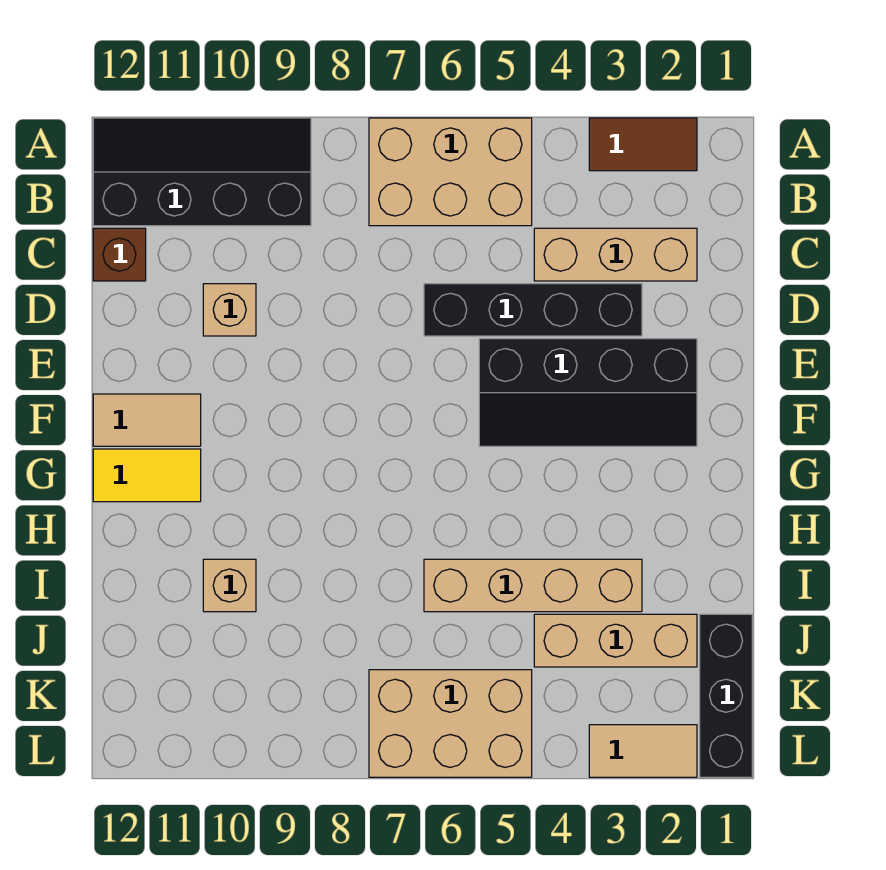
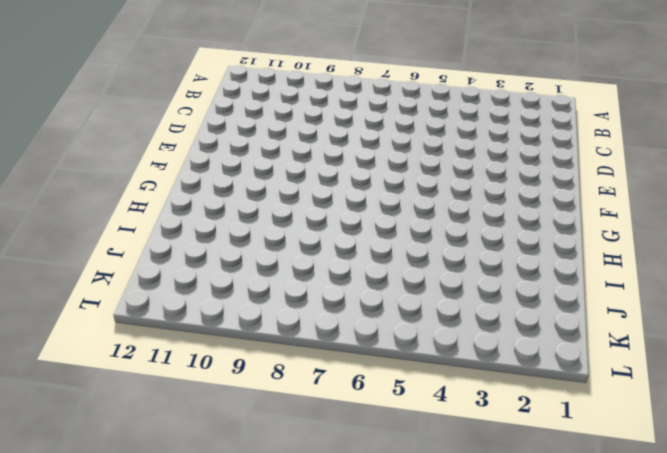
none -> brown 1x2 tile [589,118,697,171]
none -> tan 2x3 brick [369,118,532,226]
none -> black 2x4 slope [93,118,311,226]

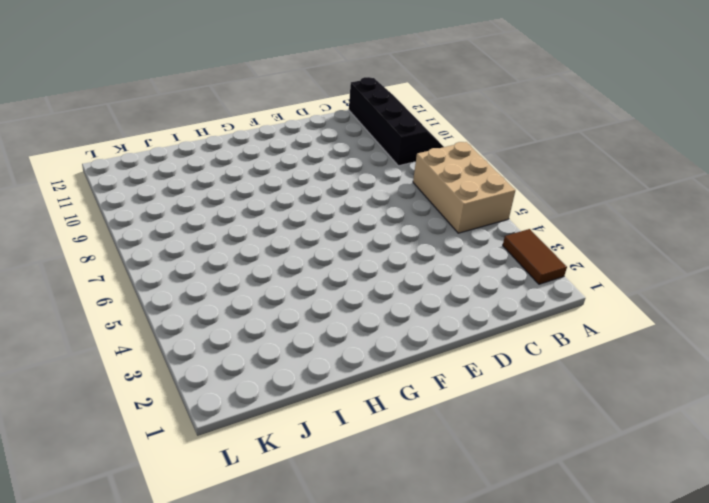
none -> tan 1x3 brick [534,228,697,281]
none -> brown 1x1 brick [93,228,146,281]
none -> black 1x4 brick [424,284,642,336]

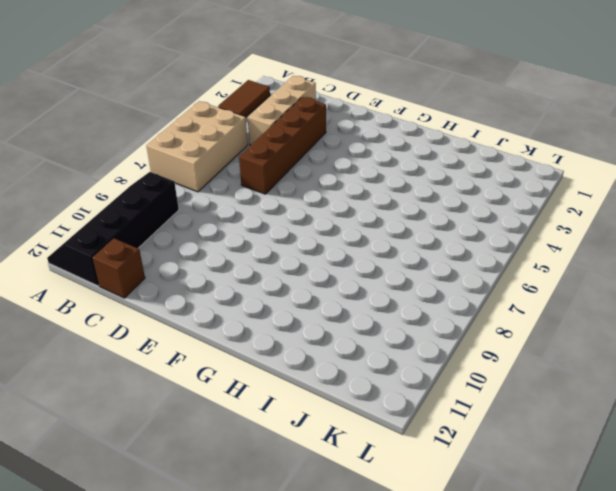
brown 1x4 brick [239,97,326,194] -> black 1x4 brick [424,284,642,336]
none -> tan 1x1 brick [203,284,256,336]
none -> black 2x4 slope [479,339,697,446]
none -> tan 1x2 tile [93,394,201,446]

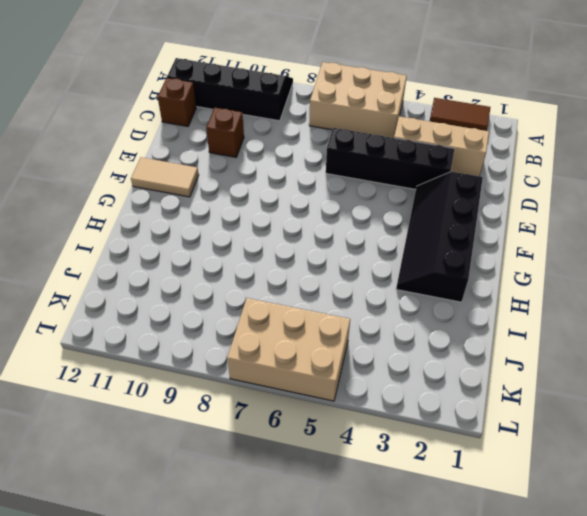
brown 1x1 brick [206,108,244,157] -> tan 1x1 brick [203,284,256,336]
black 2x4 slope [396,172,483,302] -> black 2x4 slope turned to [479,339,697,446]
none -> yellow 1x2 tile [93,449,201,502]
none -> tan 1x4 brick [424,559,642,612]
none -> tan 1x1 brick [203,559,256,612]

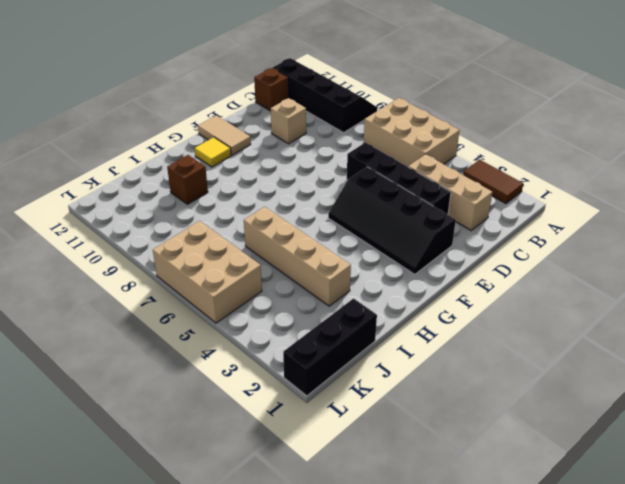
yellow 1x1 tile [195,137,231,167] -> yellow 1x2 tile [93,449,201,502]
brown 1x1 brick [167,155,208,204] -> tan 1x1 brick [203,559,256,612]
none -> tan 1x3 brick [534,614,697,667]
none -> tan 1x2 tile [589,725,697,777]

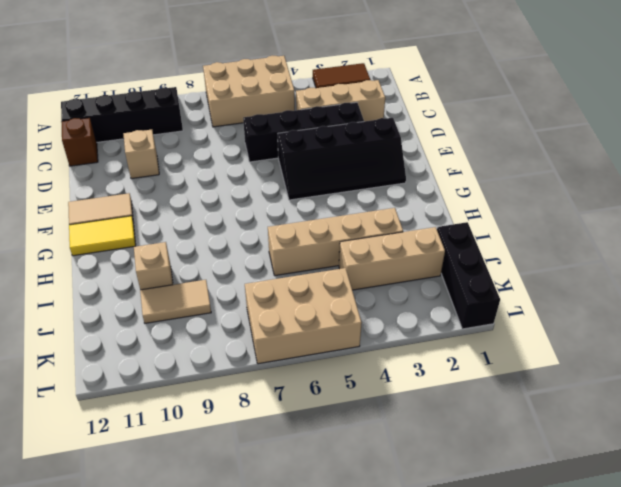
tan 1x2 tile [140,280,211,323] -> tan 1x2 tile moved to [589,725,697,777]

